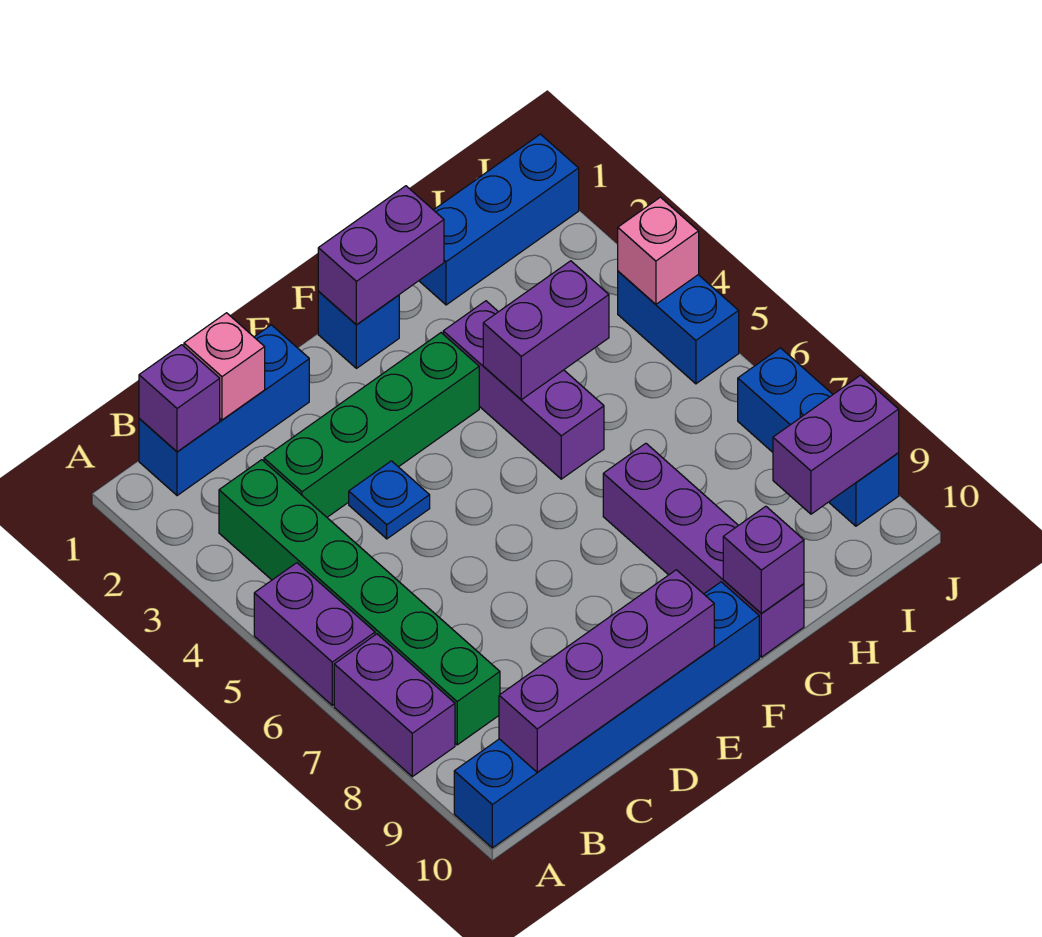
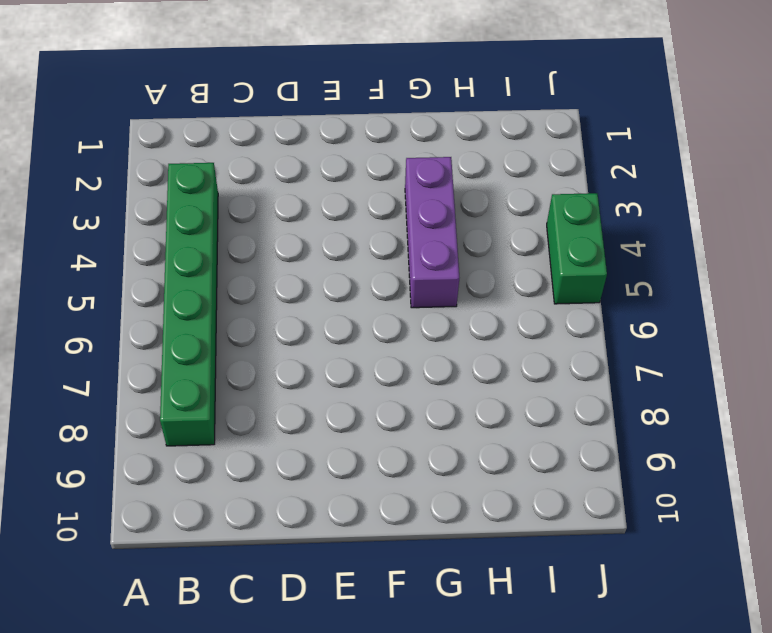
green 1x2 brick [547,193,607,304] -> blue 1x2 brick [618,271,739,384]
none -> purple 1x2 brick [254,563,375,705]
none -> purple 1x2 brick [334,634,455,777]
none -> blue 1x6 brick [454,582,759,848]

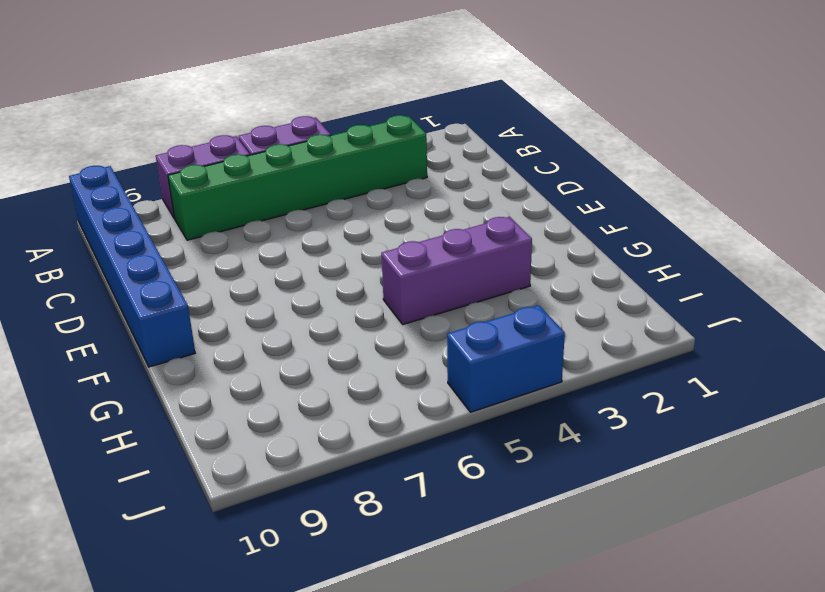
none -> blue 1x3 brick [139,325,309,496]
none -> green 1x4 brick [264,333,479,517]
none -> blue 1x1 plate [349,461,430,539]

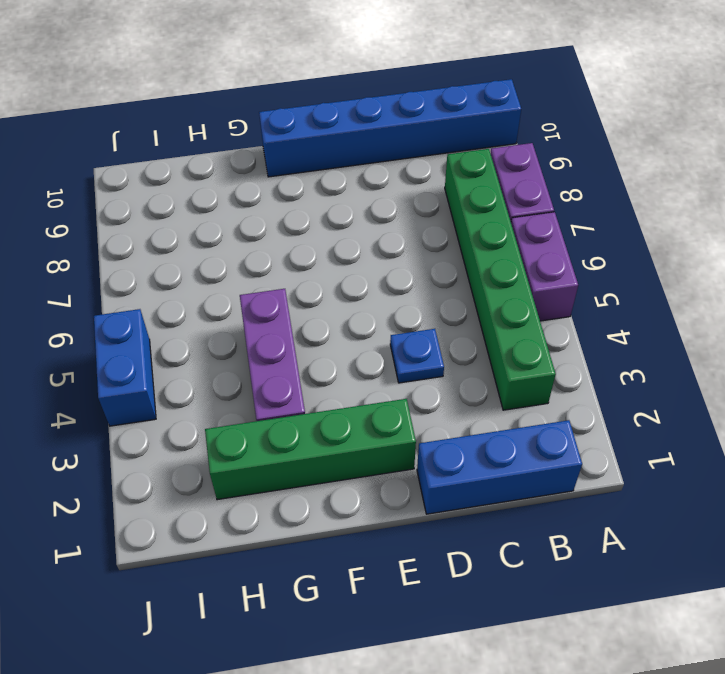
green 1x4 brick [205,399,416,500] -> green 1x4 brick moved to [264,333,479,517]
none -> blue 1x1 brick [318,292,399,368]
none -> purple 1x4 brick [603,443,804,657]
none -> blue 1x3 brick [419,134,579,305]

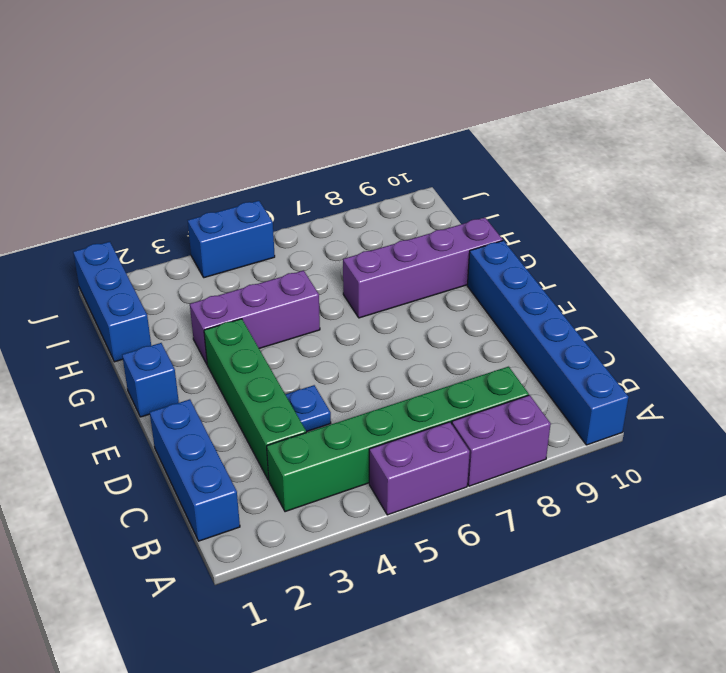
none -> blue 1x3 brick [738,348,899,526]
none -> purple 1x1 brick [139,345,220,452]
none -> purple 1x4 brick [499,570,714,772]

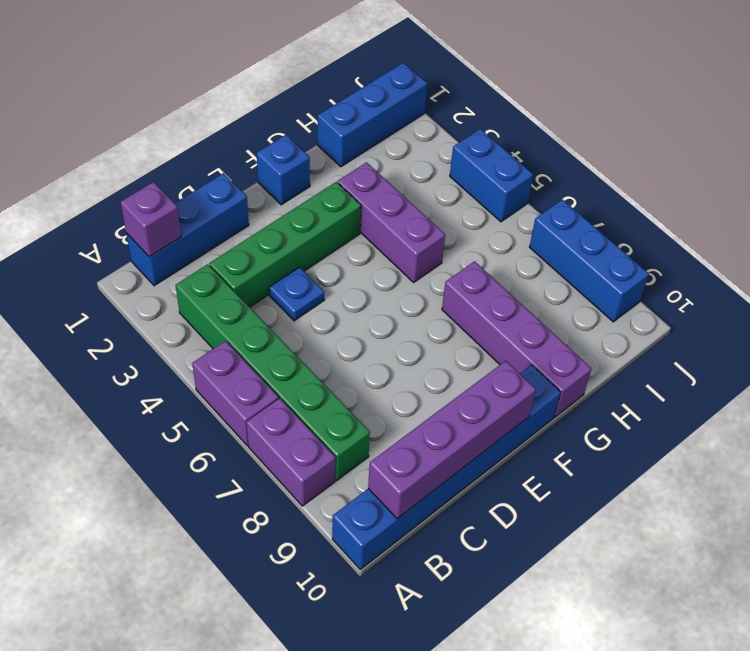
none -> pink 1x1 brick [184,313,265,420]
none -> purple 1x2 brick [318,186,444,325]
none -> purple 1x2 brick [483,261,609,400]

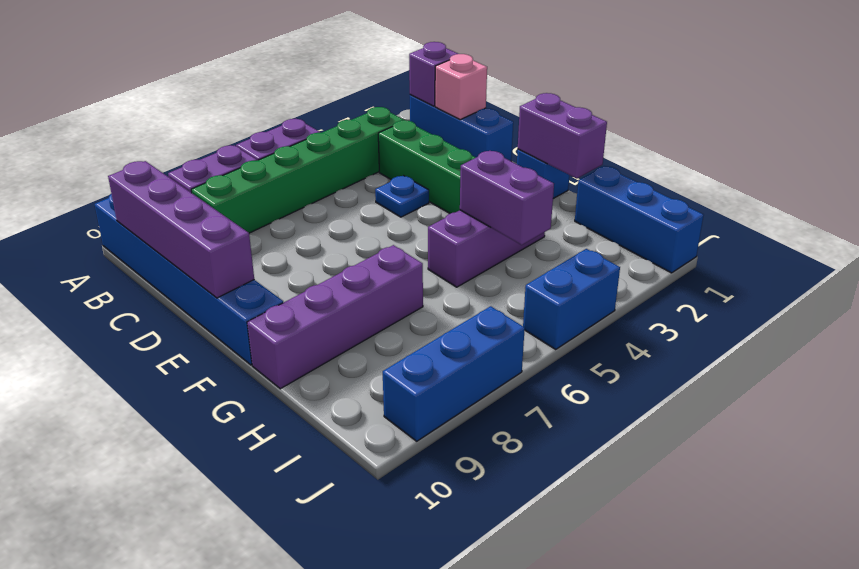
none -> purple 1x1 brick [723,506,804,613]
none -> purple 1x2 brick [773,375,899,514]
none -> pink 1x1 brick [618,197,699,304]

